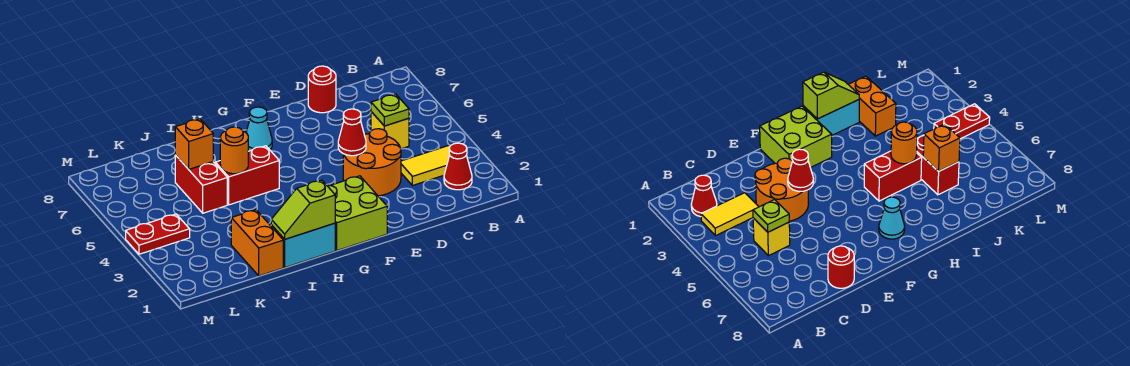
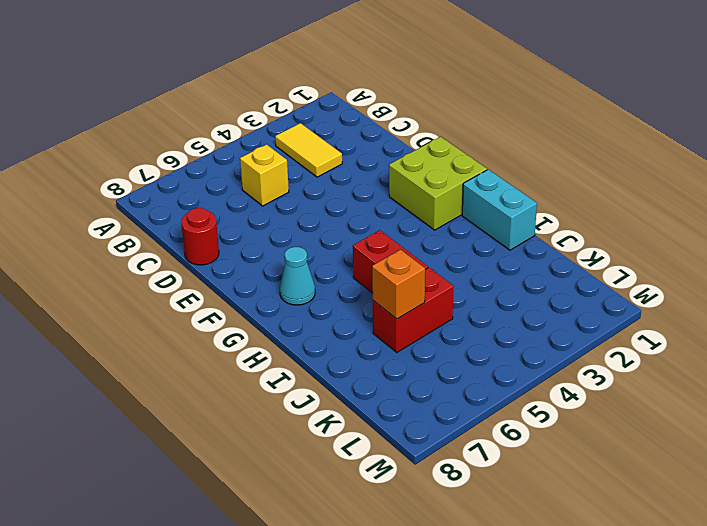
none -> red 1x1 cone [444,143,472,190]
none -> orange 2x2 round brick [343,129,401,196]
none -> orange 1x2 brick [231,210,283,276]

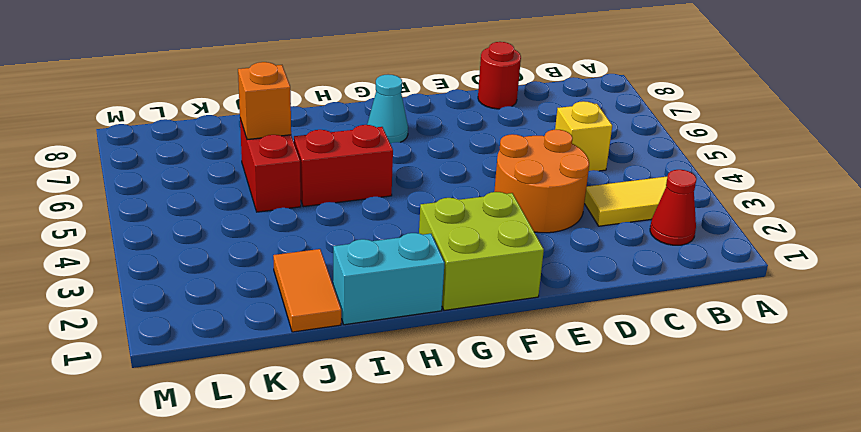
orange 1x2 tile [273,249,341,332] -> orange 1x2 brick [231,210,283,276]
none -> red 1x2 plate [126,214,190,254]
none -> lime 1x1 plate [371,94,409,126]
none -> red 1x1 cone [338,109,366,156]

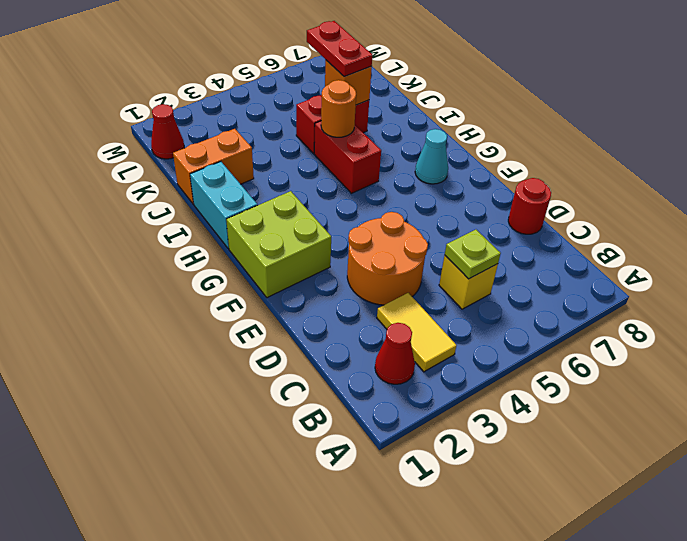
red 1x2 plate [307,21,372,77] -> red 1x2 plate moved to [126,214,190,254]
red 1x1 cone [151,104,184,159] -> red 1x1 cone moved to [338,109,366,156]
none -> lime 1x2 slope [271,180,335,239]

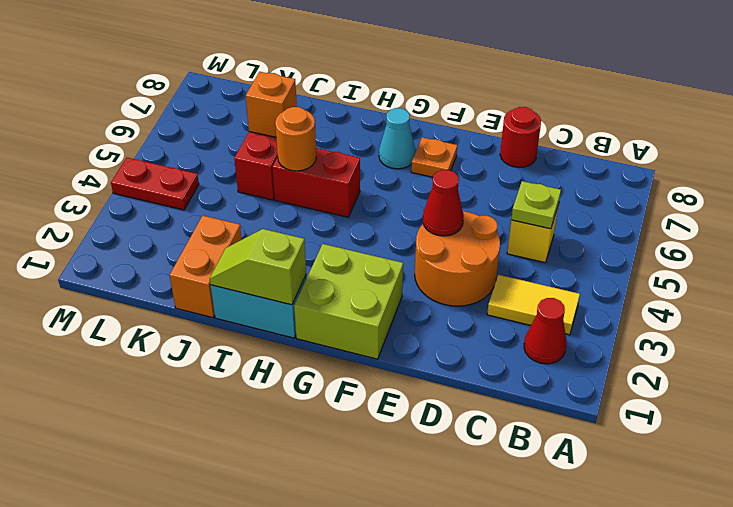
orange 1x1 plate [411,137,457,177] -> none

